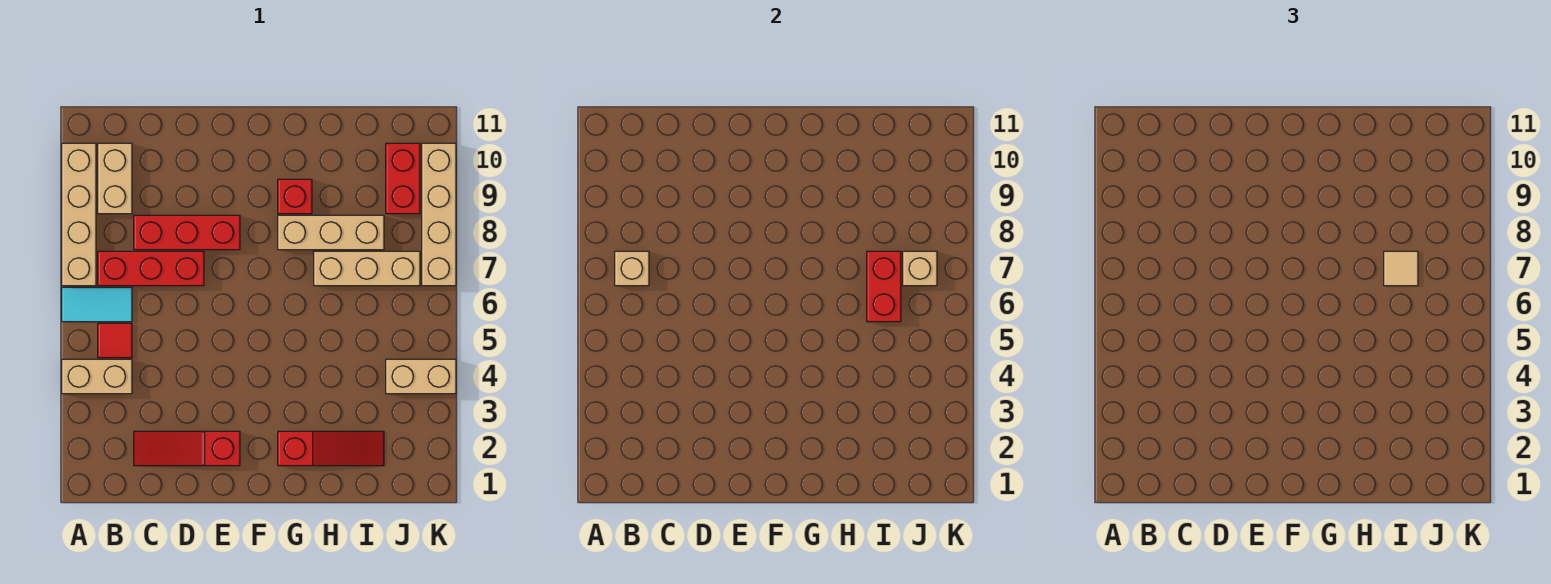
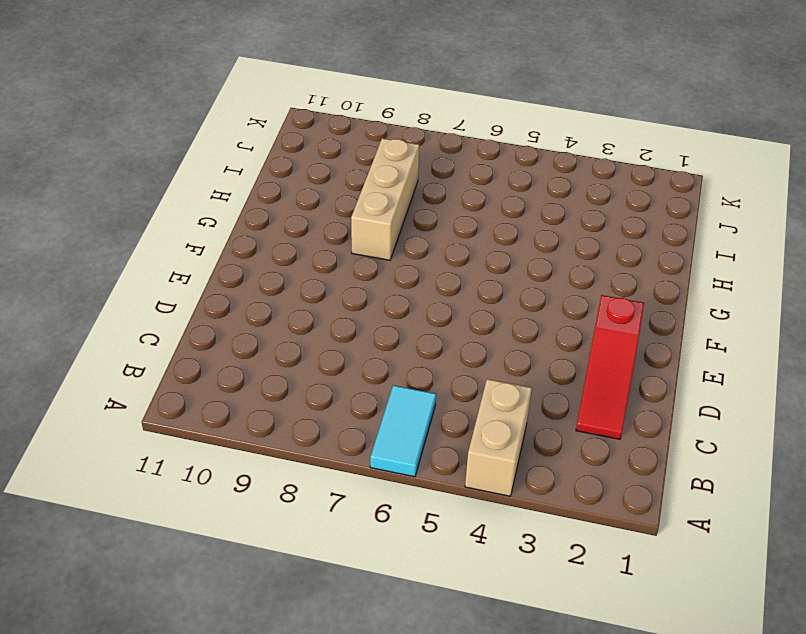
none -> tan 1x4 brick [62,143,96,286]
none -> red 1x1 tile [98,323,132,358]
none -> red 1x3 brick [98,251,204,286]

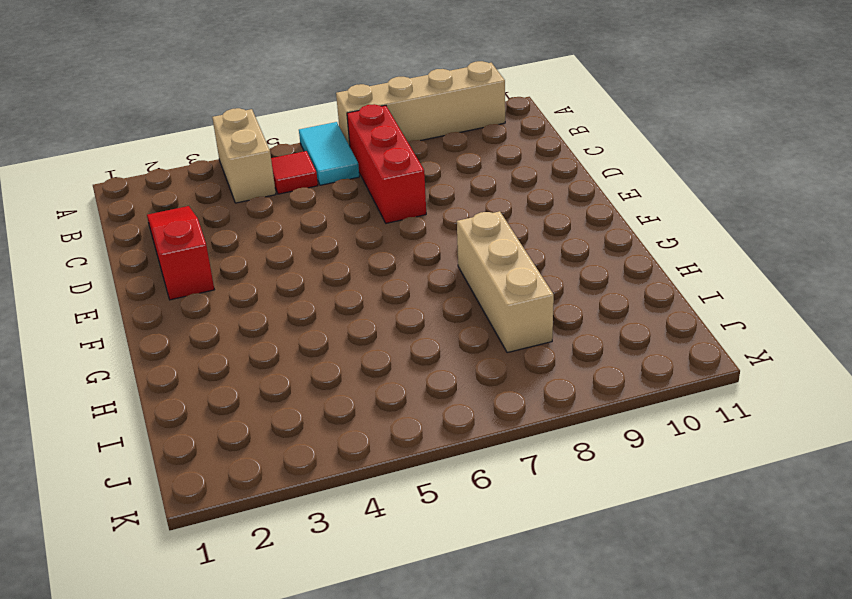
none -> tan 1x2 brick [98,143,132,214]
none -> red 1x3 brick [134,215,240,250]
none -> red 1x3 slope [278,431,384,466]

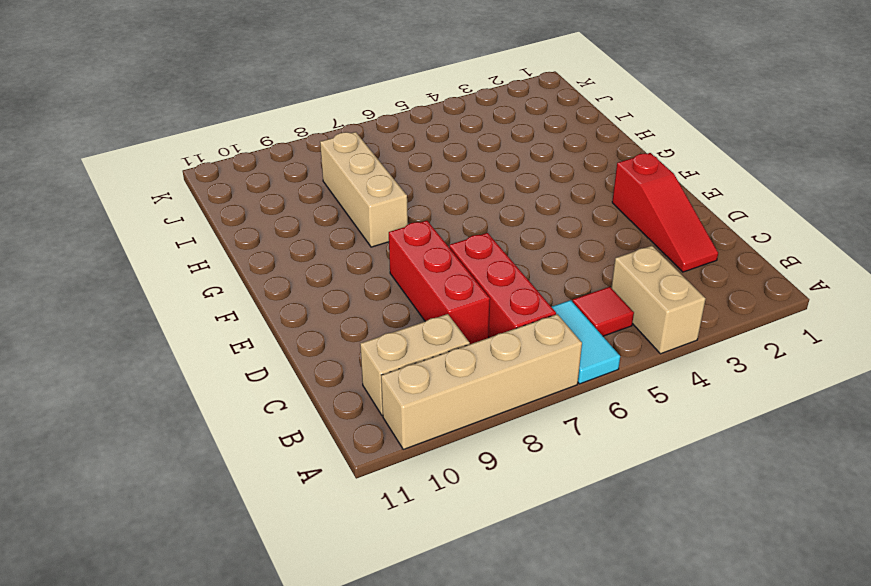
none -> red 1x3 slope [278,431,384,466]
none -> red 1x1 brick [278,179,312,214]
none -> tan 1x3 brick [314,251,420,286]

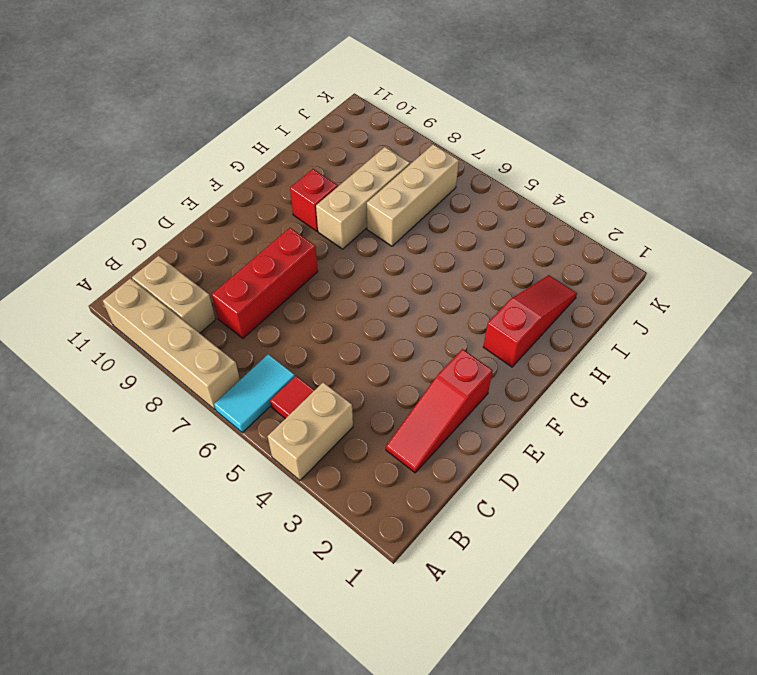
none -> red 1x3 brick [98,251,204,286]
none -> tan 1x2 brick [386,359,456,394]
none -> red 1x2 brick [386,143,420,214]

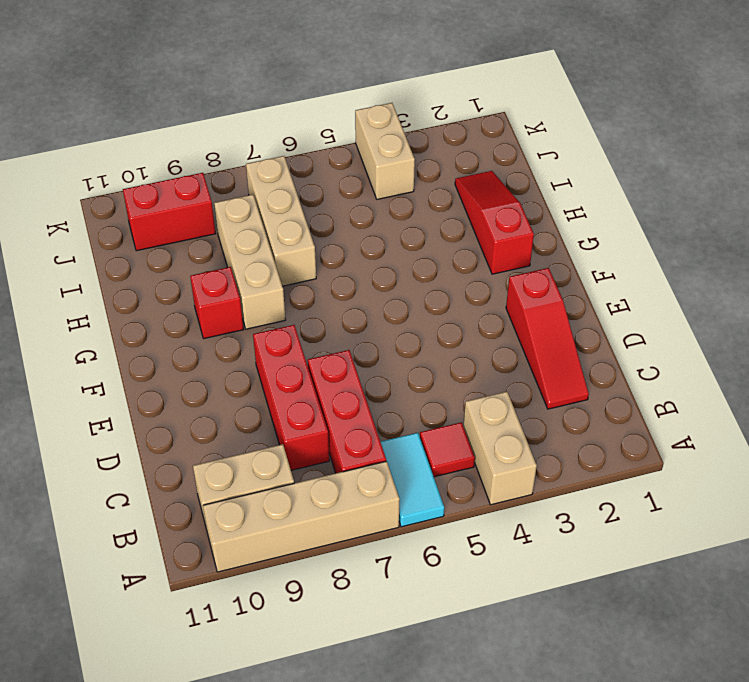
none -> tan 1x4 brick [422,143,456,286]
none -> tan 1x1 brick [615,251,649,286]
none -> red 1x2 brick [867,251,901,322]

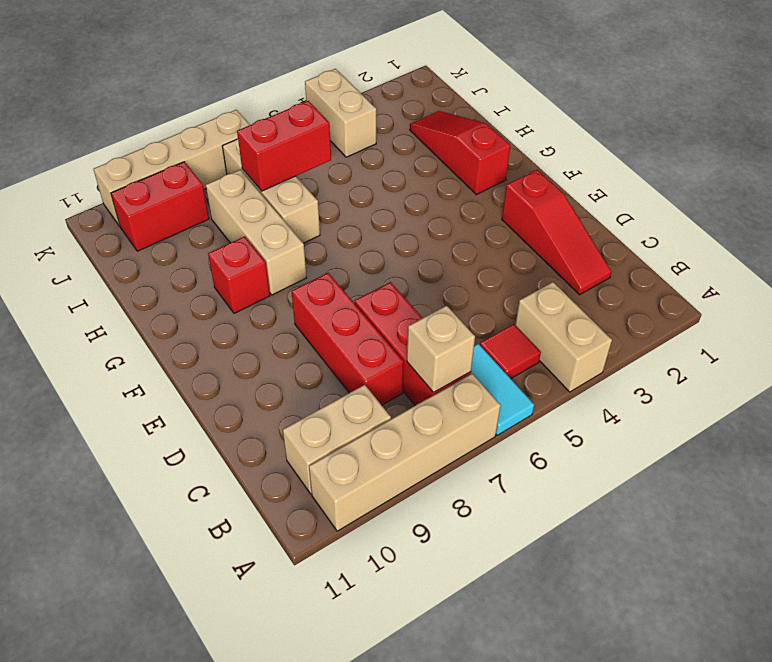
none -> tan 1x1 brick [903,251,937,286]
none -> tan 1x1 tile [1384,251,1418,286]

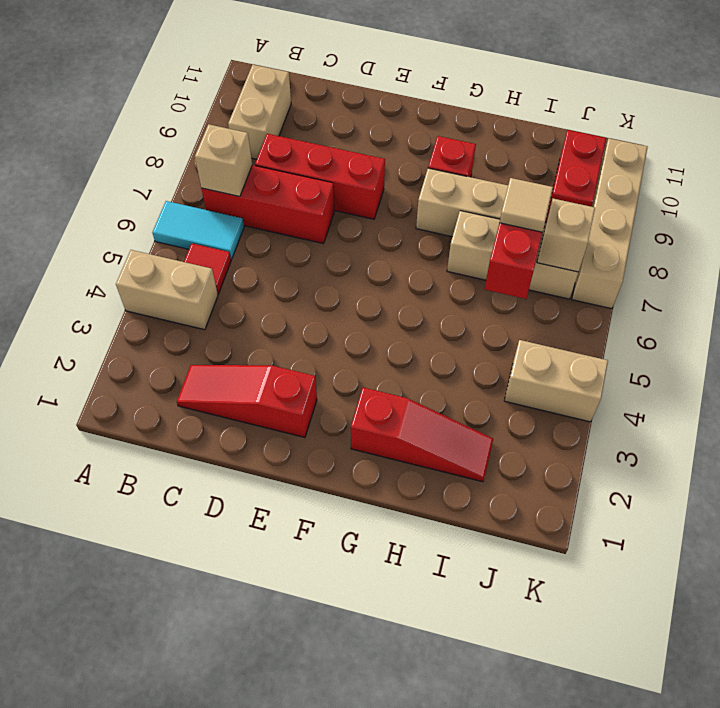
none -> tan 1x4 brick [62,143,96,286]

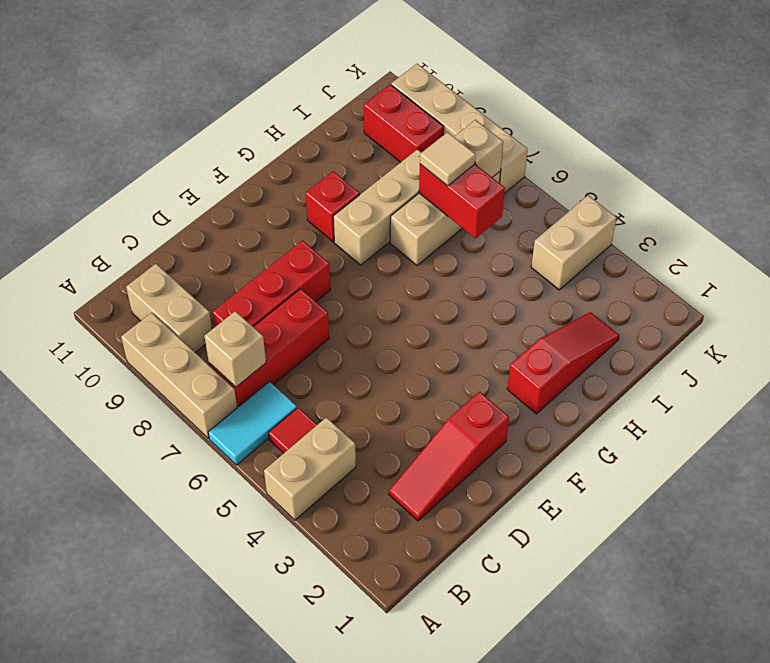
tan 1x3 brick [121,313,237,438] -> tan 1x4 brick [62,143,96,286]

